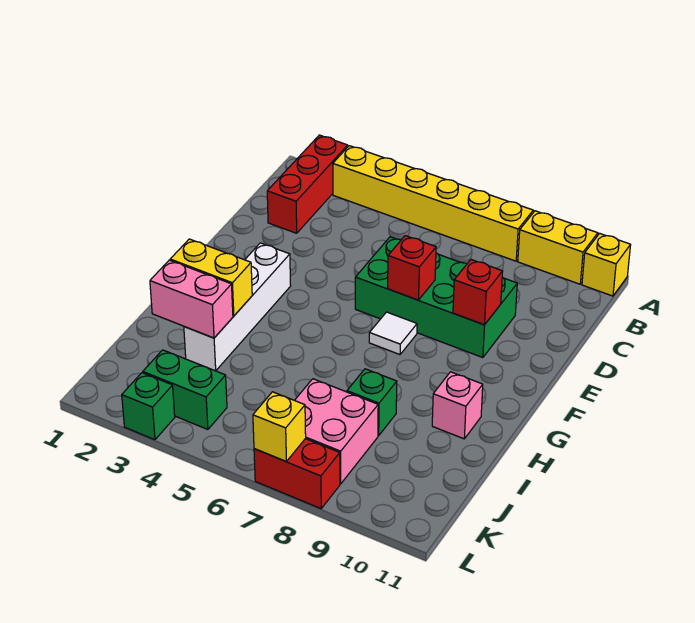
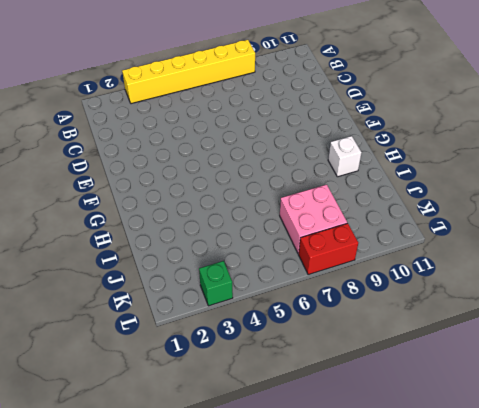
white 1x1 brick [328,136,362,177] -> pink 1x1 brick [432,372,483,439]
none -> red 1x3 brick [267,135,348,233]
none -> yellow 1x2 brick [518,211,598,284]
none -> yellow 1x1 brick [582,233,631,296]

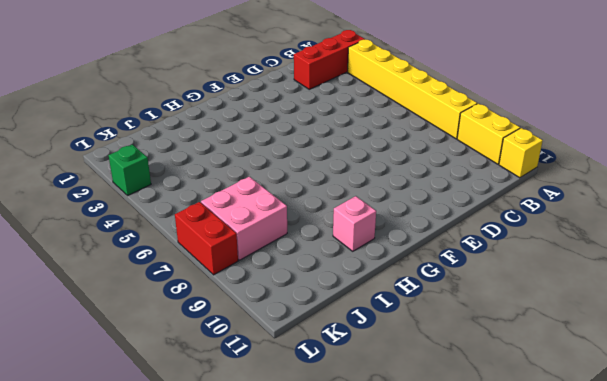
none -> green 2x4 brick [355,237,517,358]
none -> white 1x4 brick [184,243,291,371]
none -> white 1x1 tile [369,312,417,355]

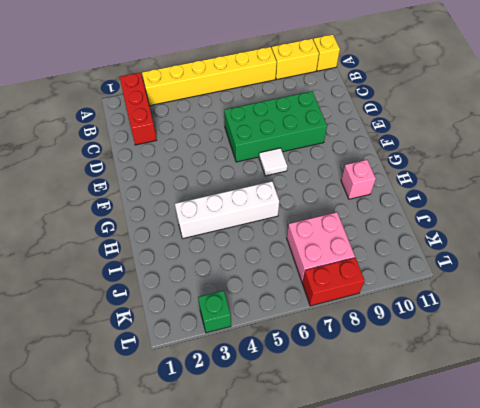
white 1x4 brick [175,181,279,238] -> white 1x4 brick turned to [184,243,291,371]
none -> green 1x1 brick [347,369,397,436]
none -> green 1x2 brick [143,350,227,429]
none -> red 1x1 brick [388,236,436,300]

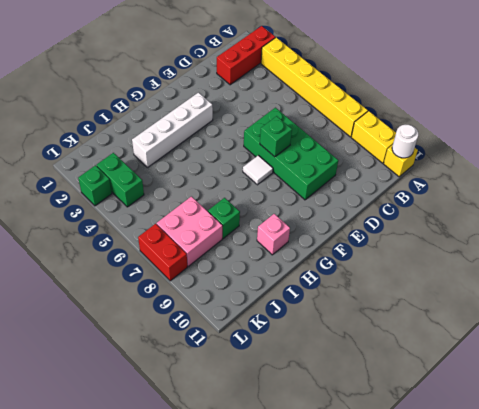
white 1x1 round brick [392,125,418,158] -> none
green 1x1 brick [260,116,292,157] -> red 1x1 brick [388,236,436,300]
none -> red 1x1 brick [453,260,503,325]
none -> yellow 1x2 brick [170,239,252,316]
none -> pink 1x2 brick [150,260,233,338]

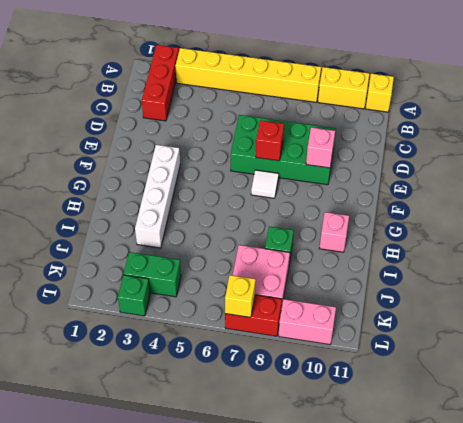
pink 1x1 brick [306,127,335,168] -> red 1x1 brick [453,260,503,325]
pink 1x2 brick [278,299,336,344] -> pink 1x2 brick moved to [150,260,233,338]
none -> yellow 1x2 brick [170,239,252,316]

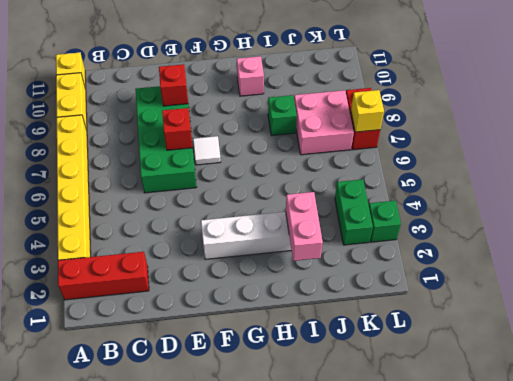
none -> yellow 1x2 brick [170,239,252,316]

